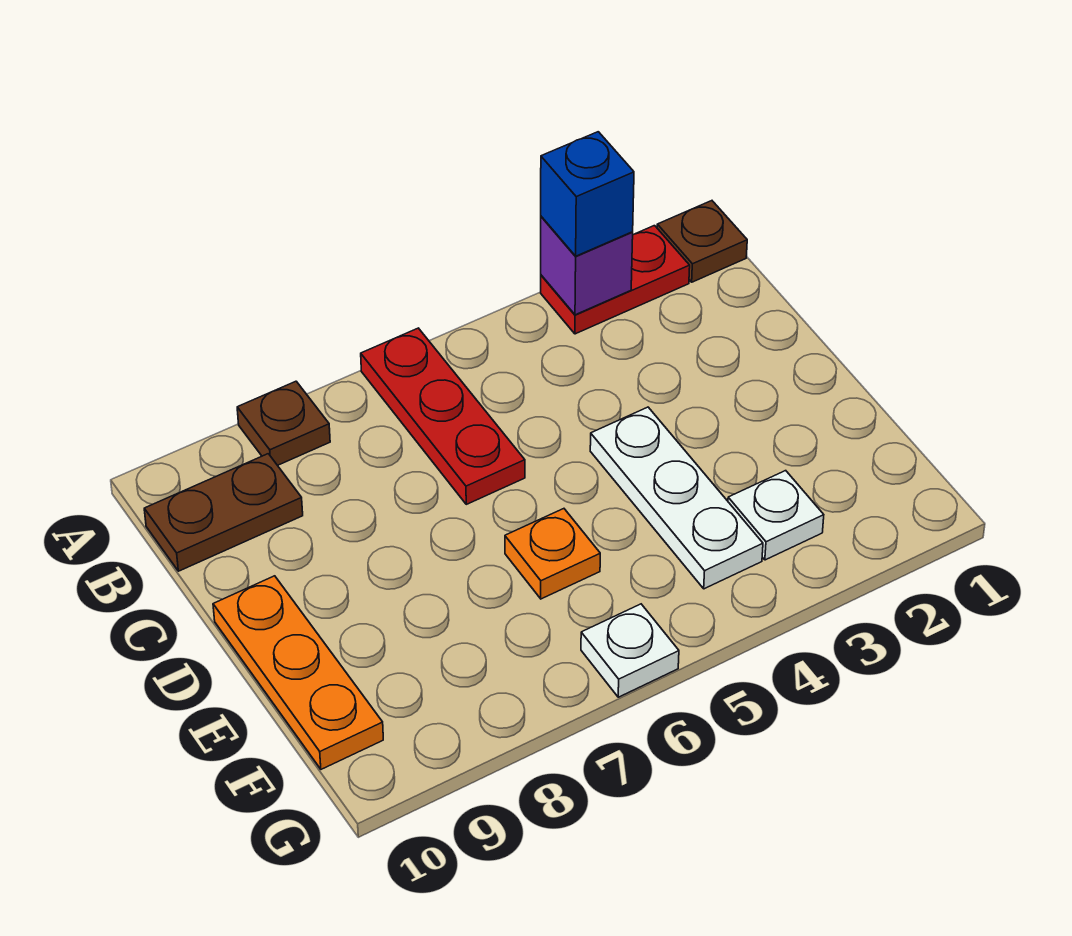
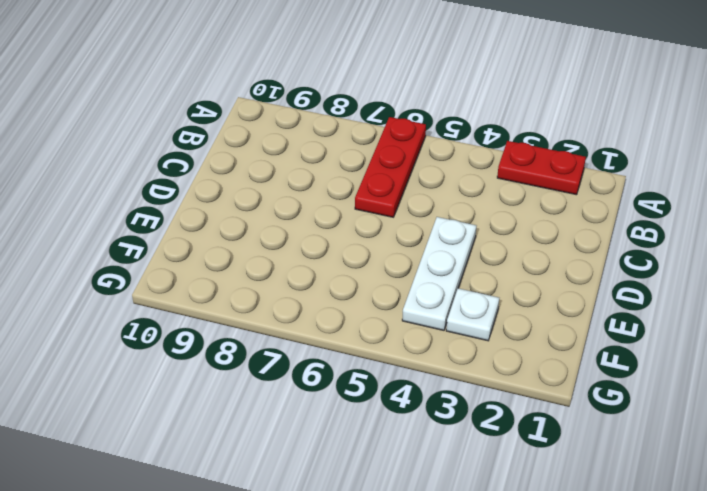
none -> brown 1x1 plate [657,201,747,282]
none -> brown 1x1 plate [237,381,330,465]
none -> brown 1x2 plate [144,454,303,571]

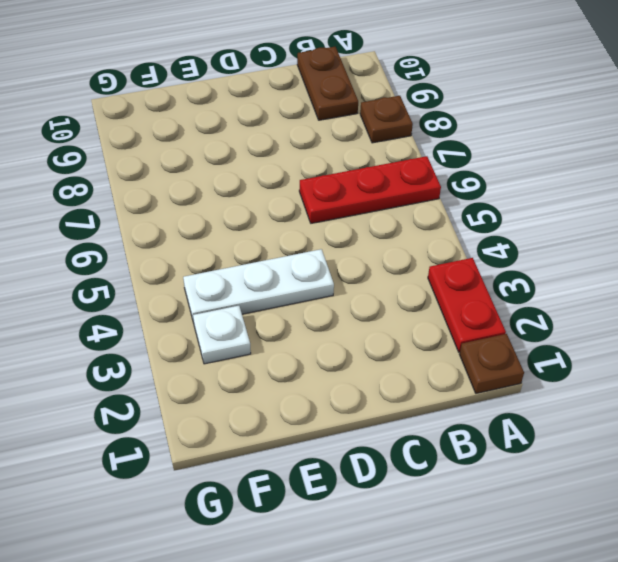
none -> orange 1x3 plate [213,576,383,769]
none -> orange 1x1 plate [505,509,600,599]
none -> white 1x1 plate [581,604,679,697]

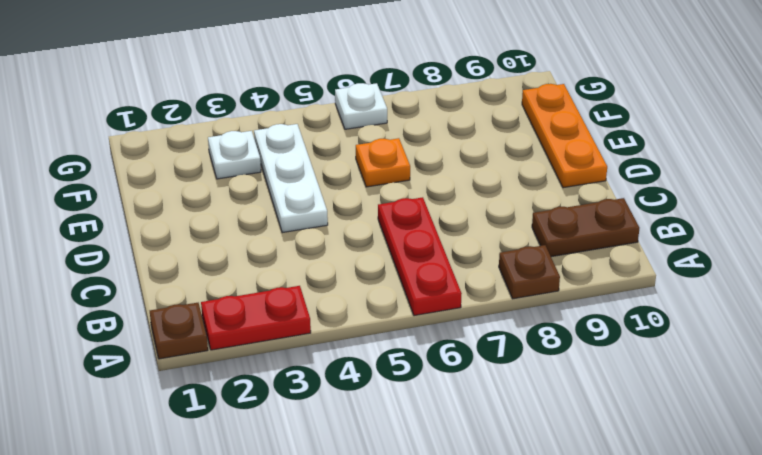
none -> purple 1x1 brick [541,217,633,315]
none -> blue 1x1 brick [541,132,634,256]

